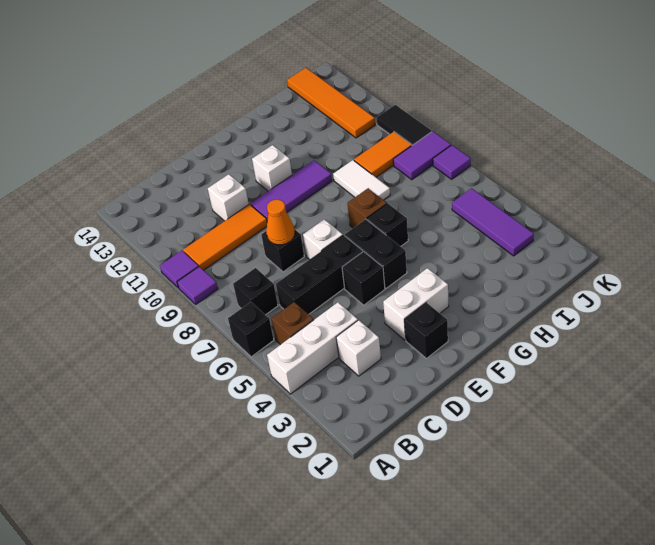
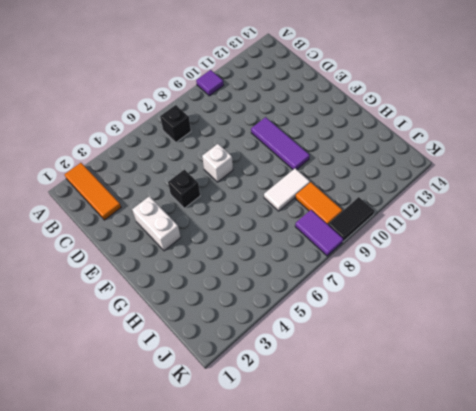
orange 1x3 tile [64,163,121,220] -> orange 1x3 tile moved to [183,204,267,270]
none -> white 1x3 brick [267,302,358,394]
none -> black 1x1 brick [228,302,274,357]
none -> purple 1x1 tile [177,267,218,304]

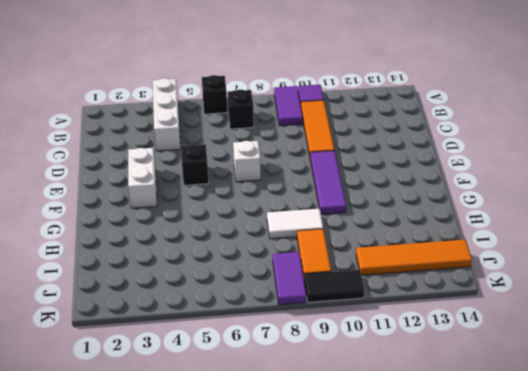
purple 1x2 tile [274,86,303,126] -> purple 1x1 tile [177,267,218,304]
none -> brown 1x1 brick [272,302,313,345]
none -> white 1x1 brick [336,320,381,376]
none -> black 1x3 brick [276,235,363,314]

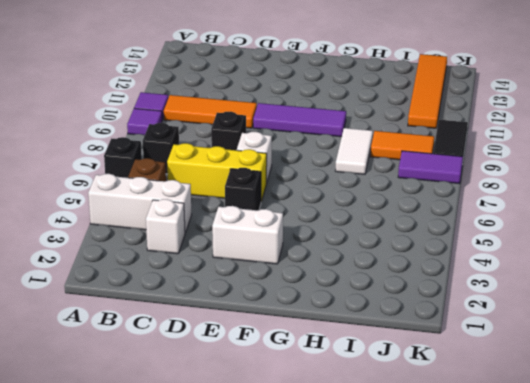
yellow 1x3 brick [167,143,267,201] -> black 1x3 brick [276,235,363,314]
none -> white 1x1 brick [208,174,249,221]
none -> black 1x1 brick [405,303,448,358]
none -> black 1x2 brick [345,219,407,288]

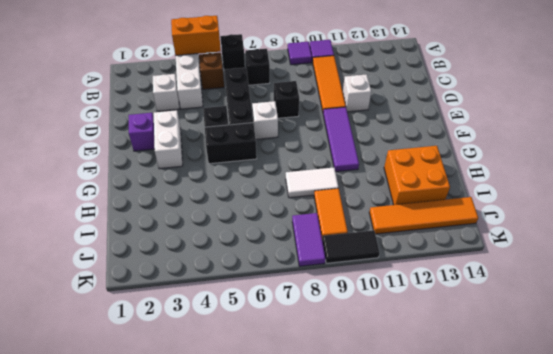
orange 1x2 brick [171,16,221,55] -> none
purple 1x1 brick [129,113,155,151] -> black 1x1 brick [405,303,448,358]
orange 2x2 brick [384,146,450,205] -> none
none -> white 1x1 brick [252,145,292,191]
none -> black 1x1 brick [367,203,408,246]
none -> brown 1x1 brick [347,188,387,228]

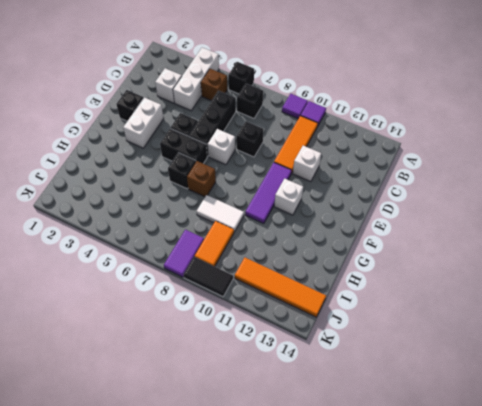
none -> purple 1x3 tile [452,188,534,256]
none -> purple 1x1 tile [433,145,471,179]
none -> orange 1x1 cone [266,200,295,245]

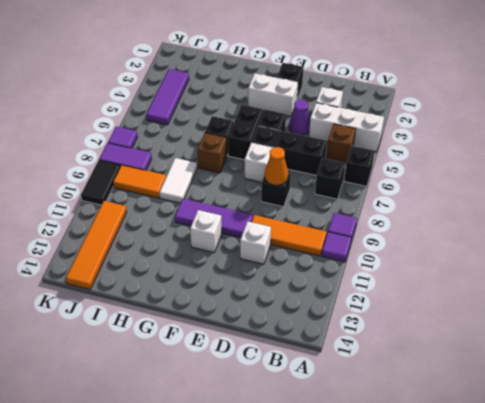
purple 1x1 cone [289,99,310,135] -> none

